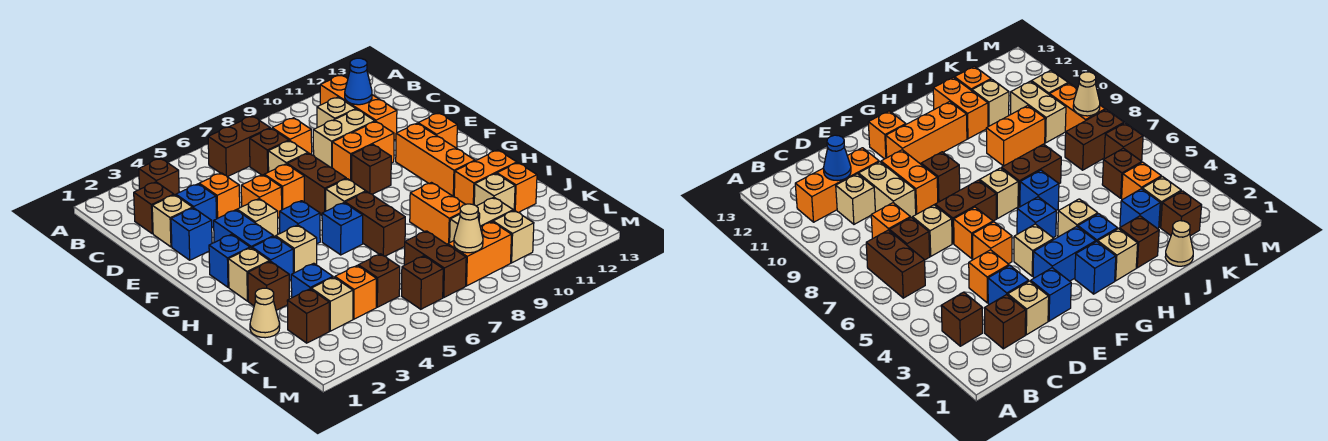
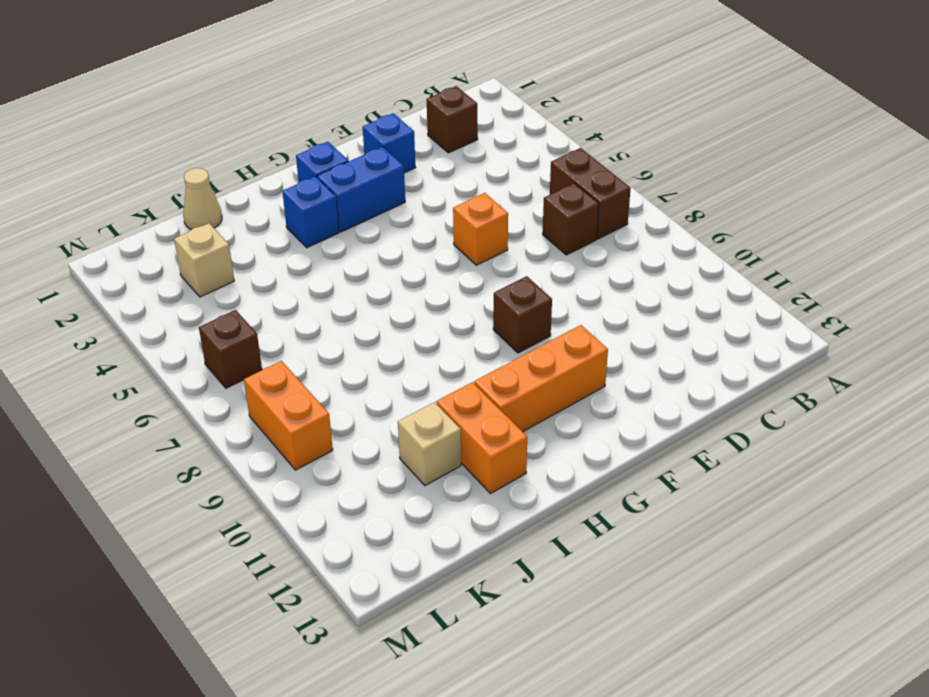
none -> brown 1x1 brick [139,158,179,195]
none -> orange 1x3 brick [320,75,397,140]
none -> orange 1x1 brick [272,118,312,155]
none -> tan 1x1 brick [317,97,356,128]

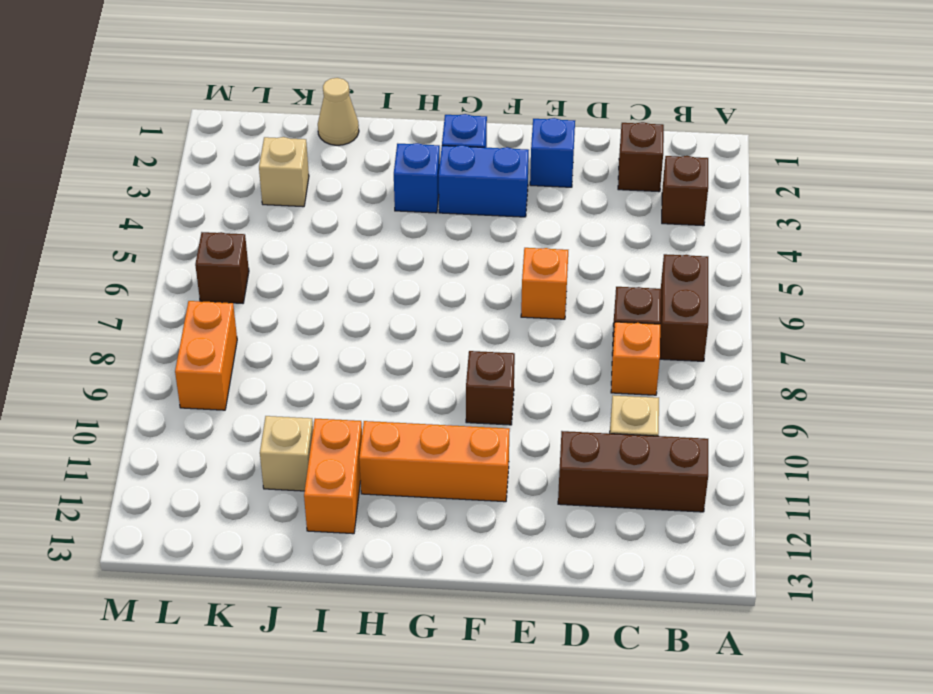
brown 1x3 brick [558,431,708,512] -> orange 1x3 brick [320,75,397,140]
none -> tan 1x1 brick [152,195,193,247]
none -> blue 1x1 brick [176,184,217,227]
none -> orange 1x1 brick [199,173,240,219]
none -> tan 1x1 brick [268,141,308,172]

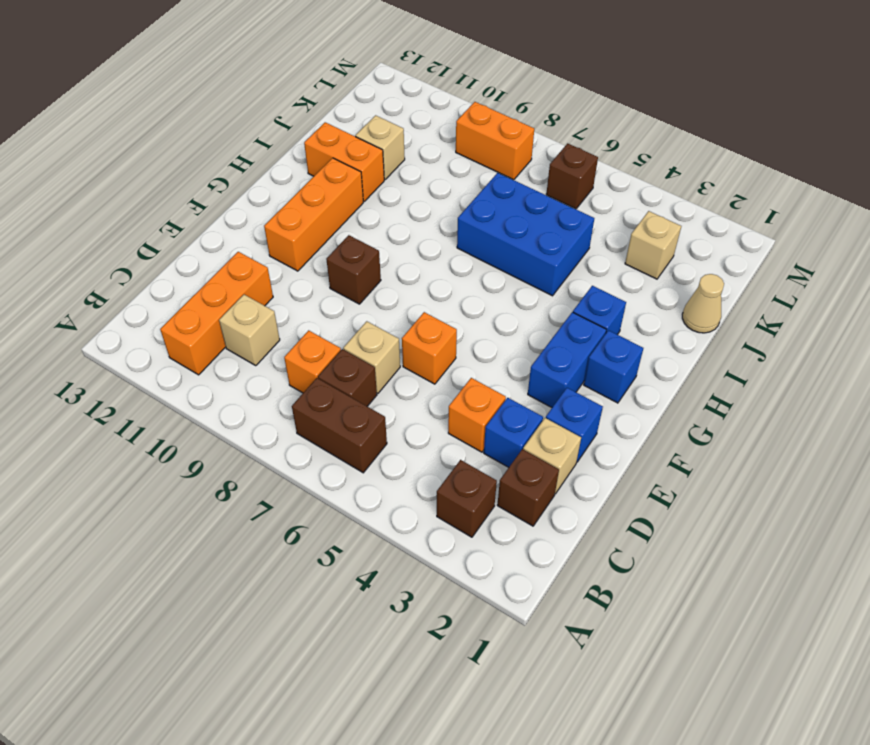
blue 2x3 brick [457,173,594,296] -> brown 1x2 brick [345,192,405,256]
none -> tan 1x2 brick [313,109,375,168]
none -> orange 1x1 brick [241,175,282,218]
none -> brown 1x2 brick [287,153,346,215]
none -> orange 1x2 brick [332,122,394,180]

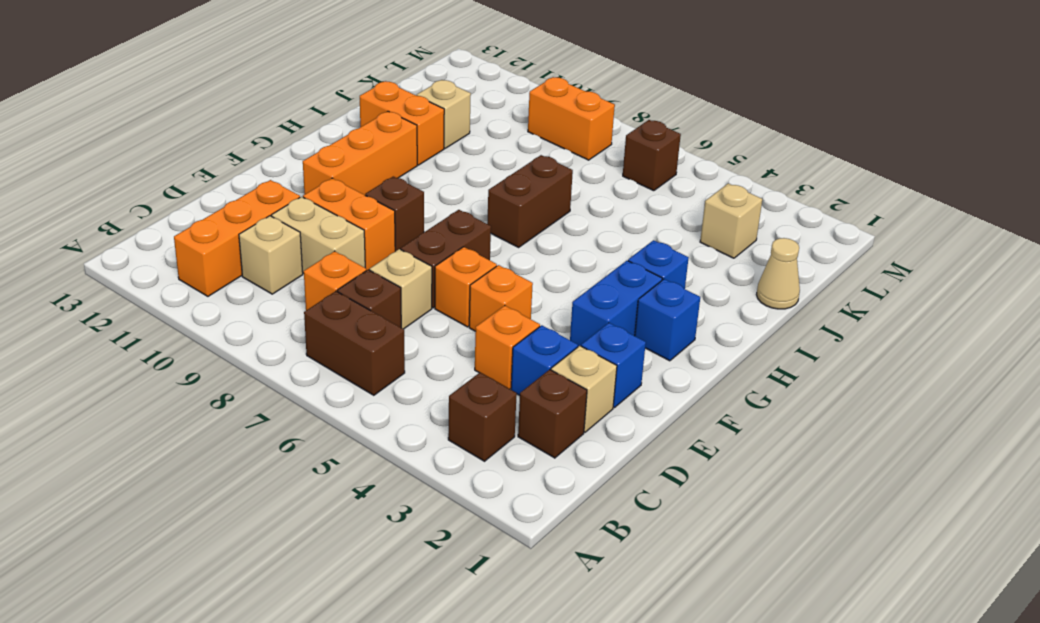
none -> tan 1x1 brick [237,199,278,237]
none -> orange 1x1 brick [418,113,457,148]
none -> blue 1x1 brick [280,201,320,244]
none -> tan 1x1 brick [326,179,366,211]

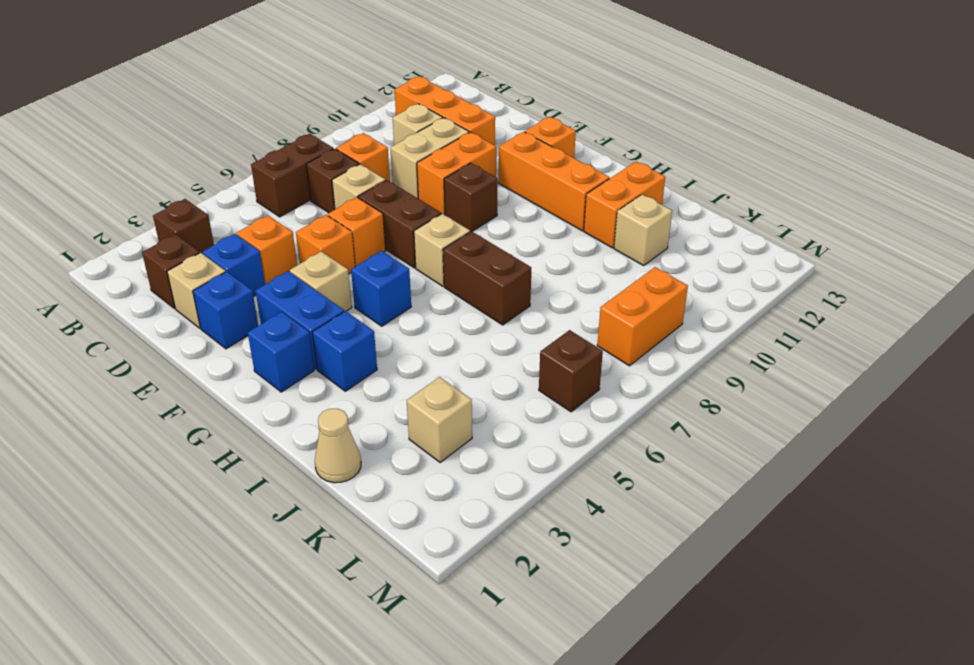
none -> tan 1x1 brick [228,248,270,301]
none -> tan 1x1 brick [276,225,317,273]
none -> blue 1x1 brick [322,203,363,255]
none -> brown 1x1 brick [248,261,289,310]

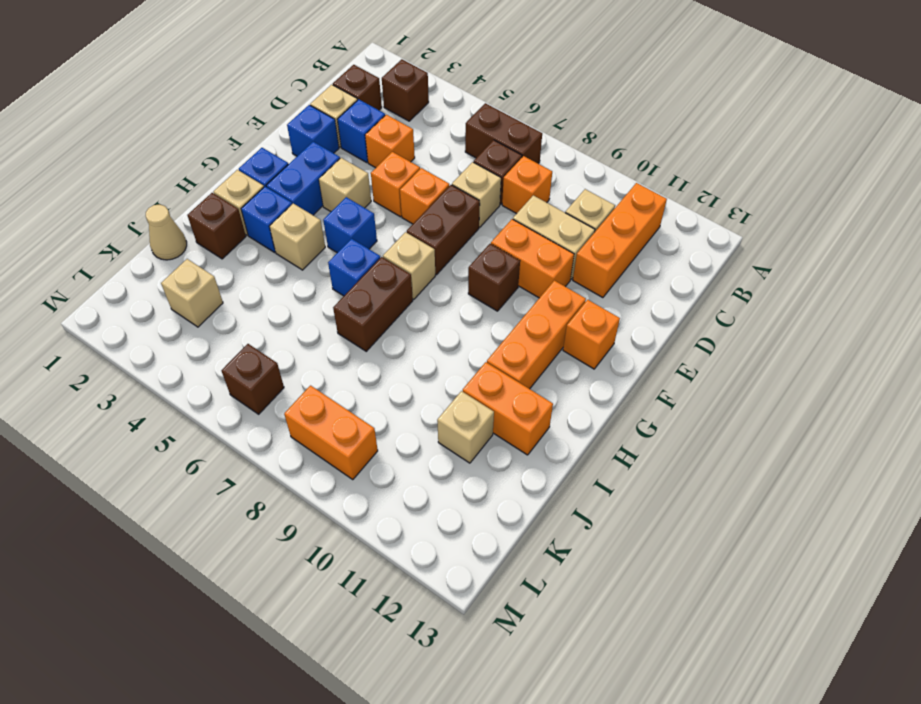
none -> orange 1x2 brick [410,183,465,245]
none -> blue 1x1 brick [291,263,333,298]
none -> orange 1x1 brick [497,163,537,213]
none -> brown 1x1 brick [287,289,329,343]

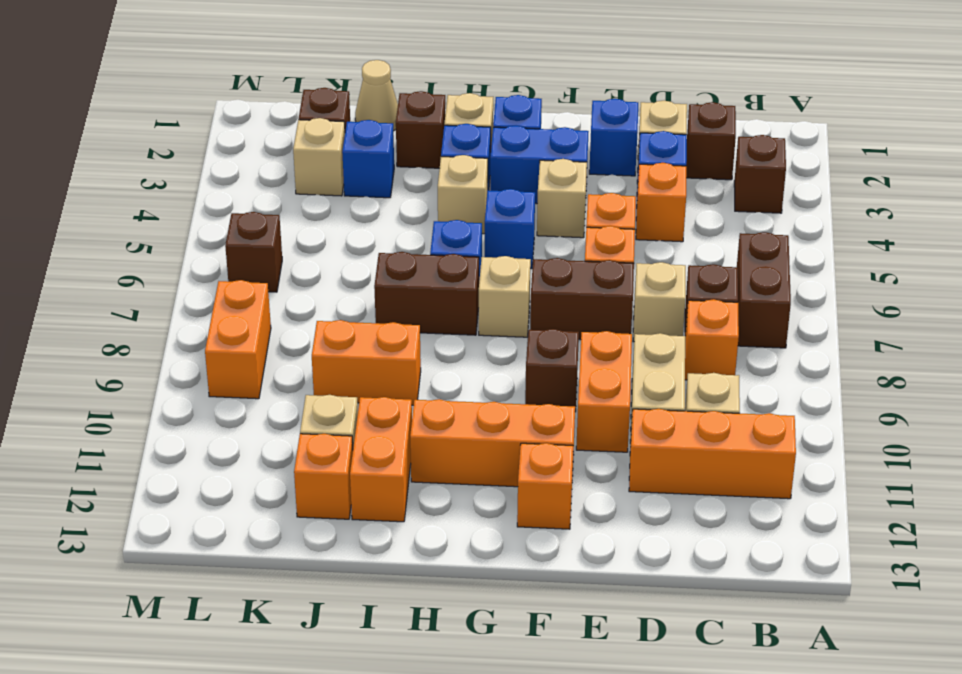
none -> orange 1x1 brick [335,265,376,319]
none -> brown 1x1 brick [358,254,400,307]
none -> brown 1x2 brick [404,231,466,297]
none -> tan 1x2 brick [450,197,513,242]

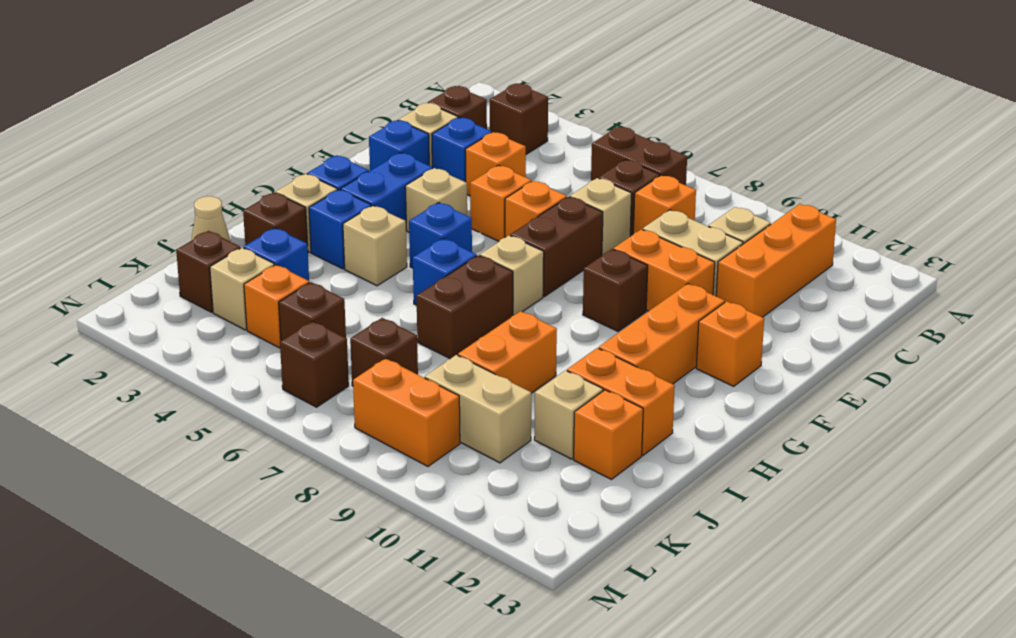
brown 1x1 brick [350,318,418,386] -> brown 1x2 brick [404,231,466,297]
none -> tan 1x1 brick [493,210,534,263]
none -> blue 1x1 cone [345,58,372,105]
none -> tan 1x1 cone [454,204,483,253]

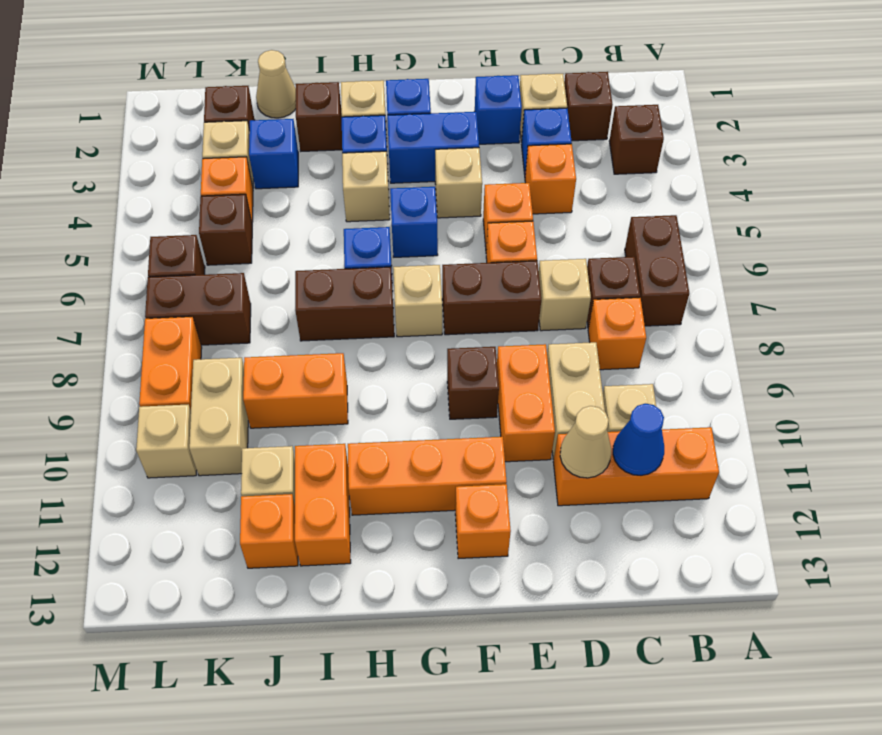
tan 1x1 cone [560,406,611,478] -> tan 1x1 cone moved to [454,204,483,253]

